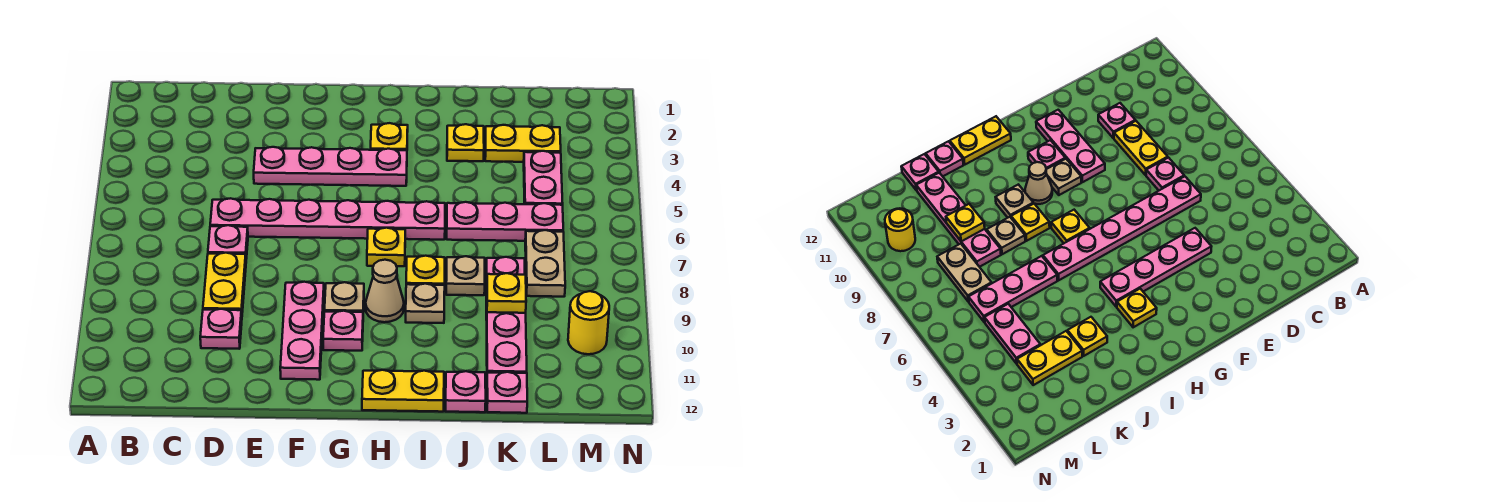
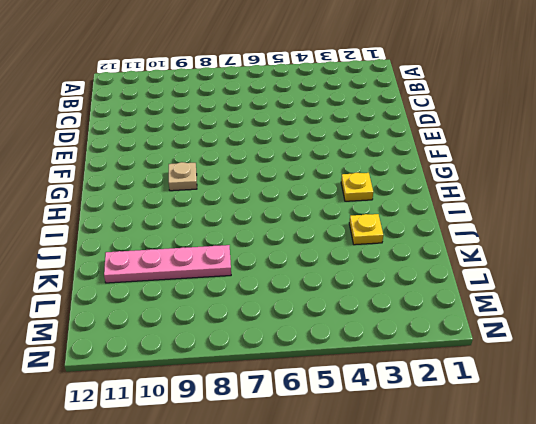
none -> pink 1x6 plate [210,198,445,240]
none -> pink 1x1 plate [208,225,248,259]
none -> yellow 1x2 plate [203,253,246,313]

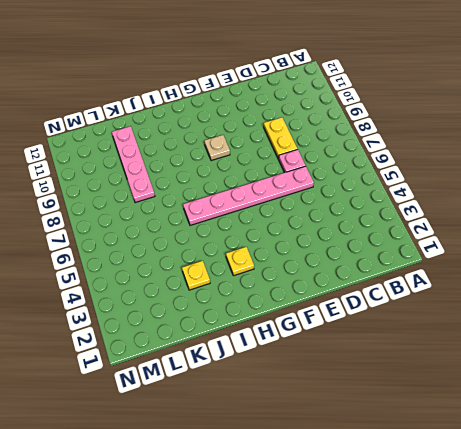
none -> pink 1x1 plate [200,309,242,349]
none -> pink 1x4 plate [254,147,407,186]
none -> pink 1x3 plate [280,282,324,380]

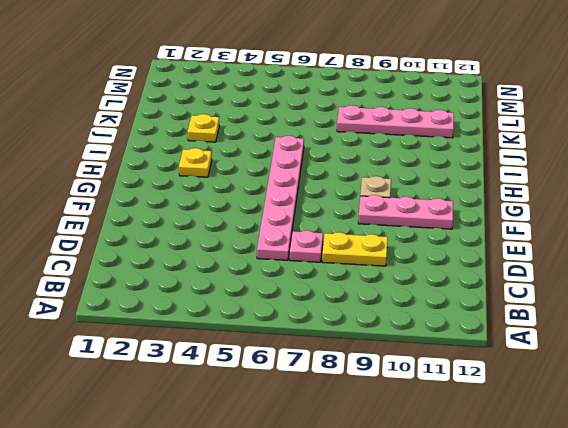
none -> pink 1x1 plate [200,309,242,349]
none -> pink 1x4 plate [254,147,407,186]
none -> pink 1x1 plate [323,311,363,351]

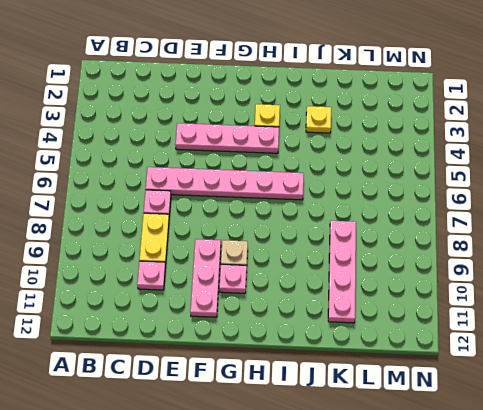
none -> yellow 1x1 plate [367,228,405,266]
none -> tan 1x1 cone [366,260,404,322]
none -> yellow 1x2 plate [362,370,444,412]

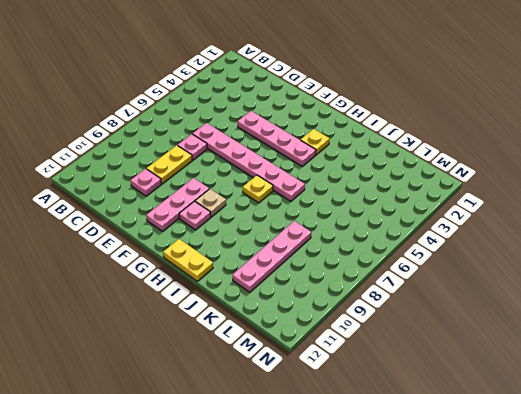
none -> tan 1x1 cone [366,260,404,322]
none -> yellow 1x1 plate [406,256,445,285]
none -> tan 1x1 plate [406,284,445,323]

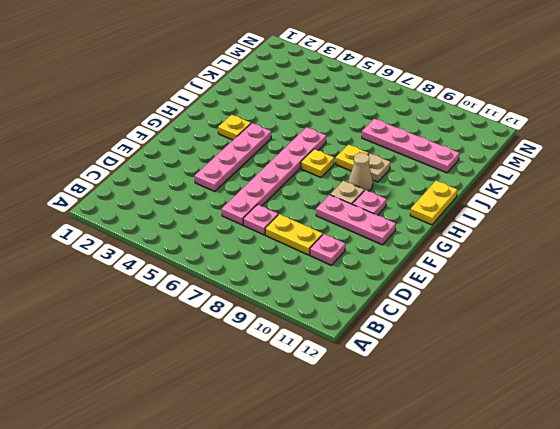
none -> yellow 1x1 plate [447,124,484,161]
none -> pink 1x3 plate [447,202,563,241]
none -> tan 1x1 plate [446,256,485,295]

